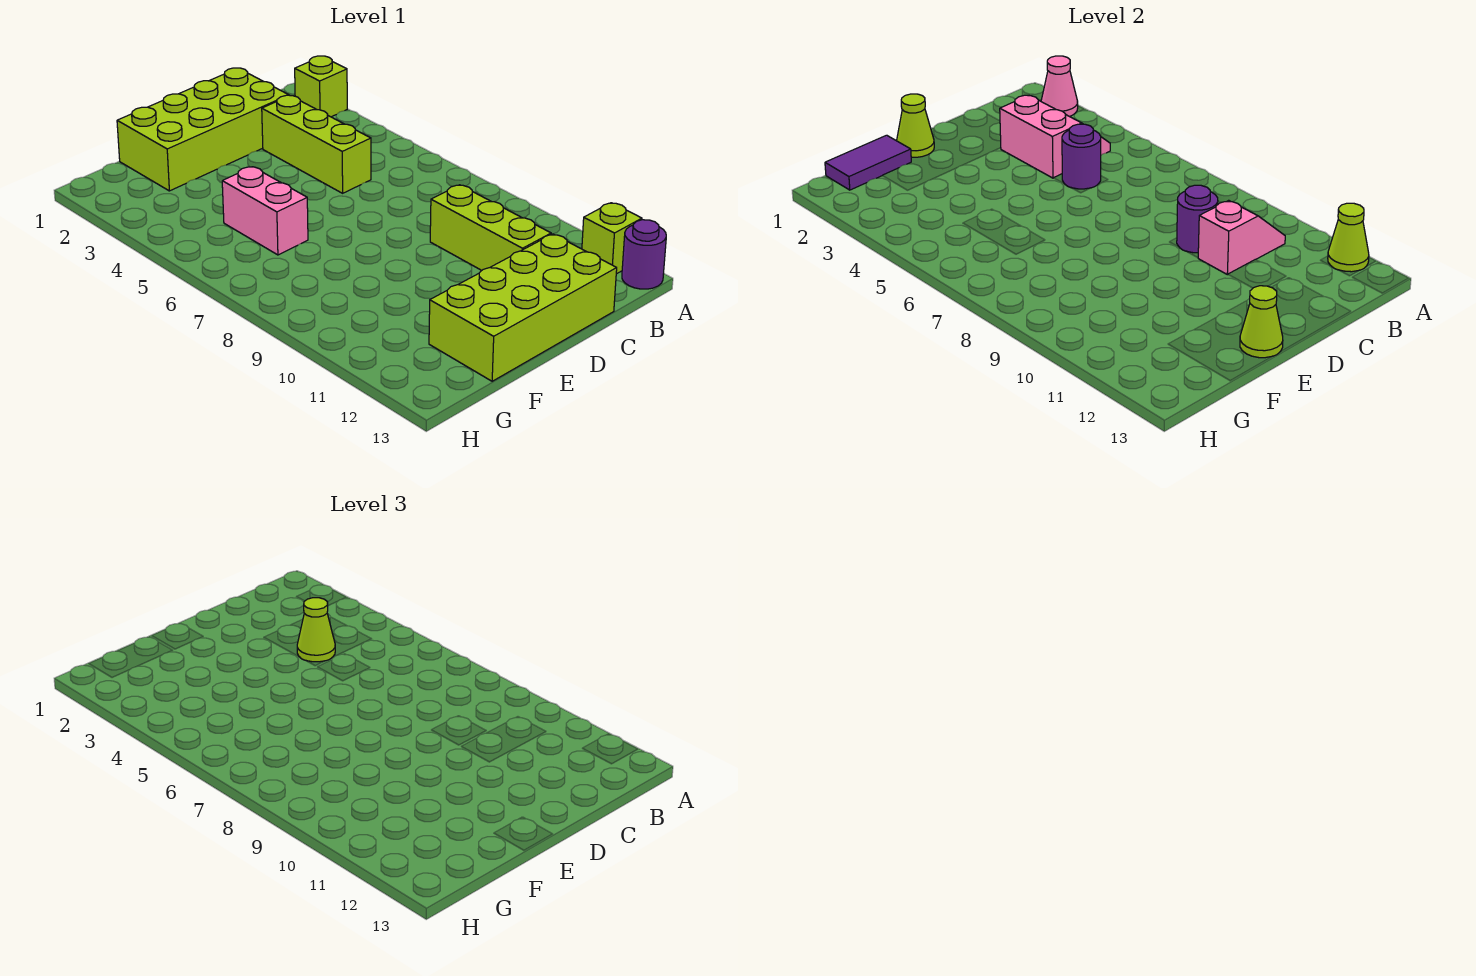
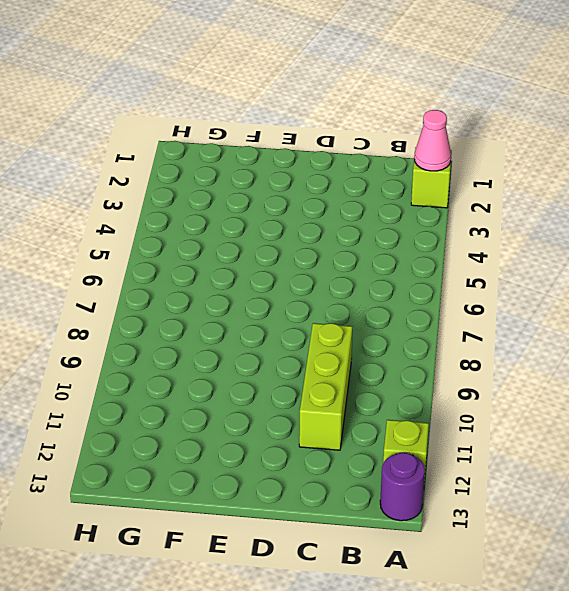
none -> lime 2x4 brick [117,68,288,191]
none -> lime 1x3 brick [262,95,371,193]
none -> lime 2x4 brick [429,234,617,381]

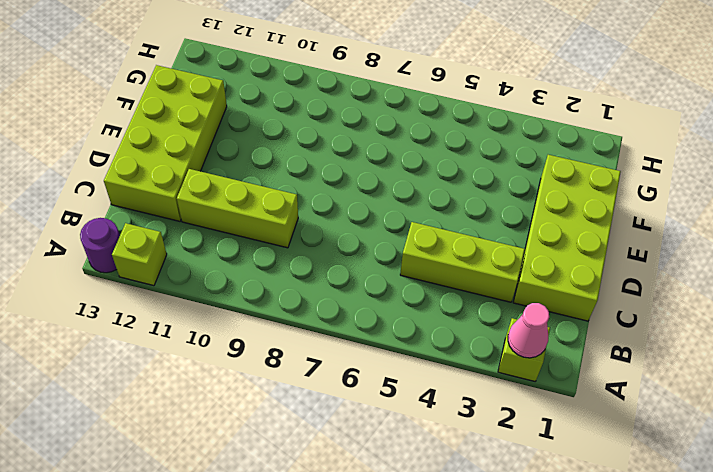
none -> pink 1x2 brick [222,167,308,255]
none -> lime 1x1 cone [1328,203,1369,272]
none -> pink 2x2 slope [1000,95,1110,178]

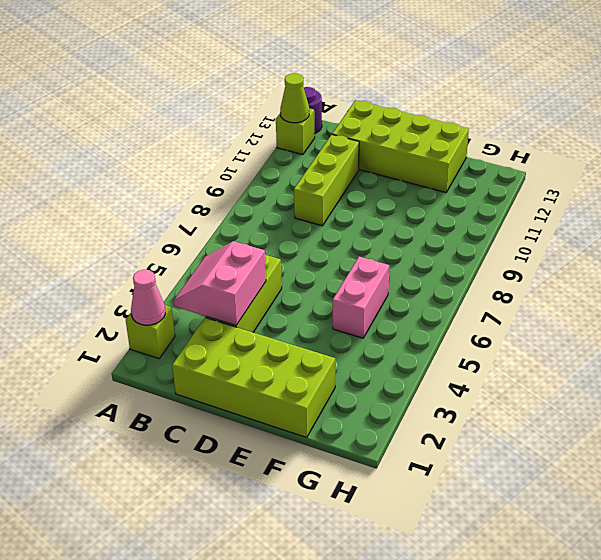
none -> pink 1x2 slope [1198,200,1285,275]
none -> purple 1x1 round brick [1062,124,1101,189]
none -> purple 1x1 round brick [1177,185,1218,253]

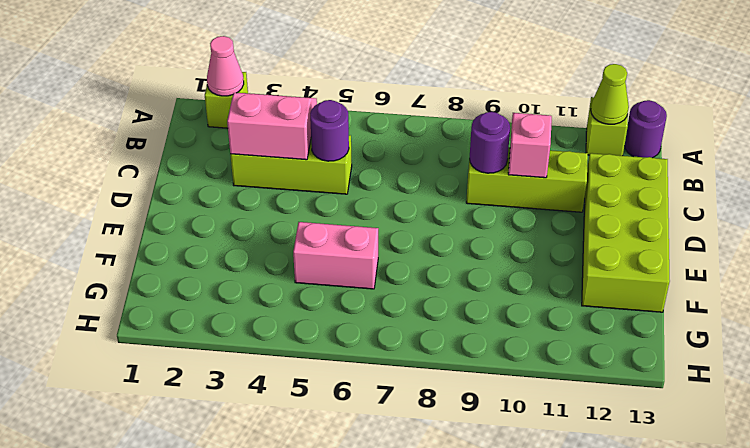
none -> lime 2x4 brick [117,68,288,191]
none -> lime 1x1 cone [897,94,934,157]
none -> lime 1x1 cone [1240,286,1283,358]

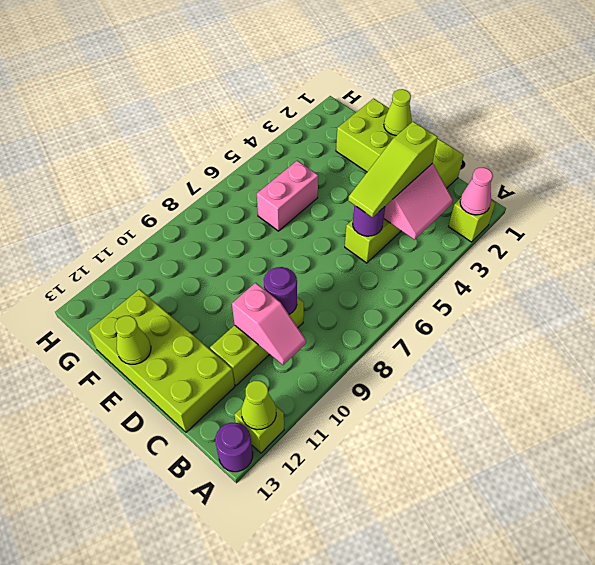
lime 1x3 slope [348,122,438,217] -> lime 1x1 cone [297,598,335,662]
none -> purple 1x2 tile [825,135,911,190]

